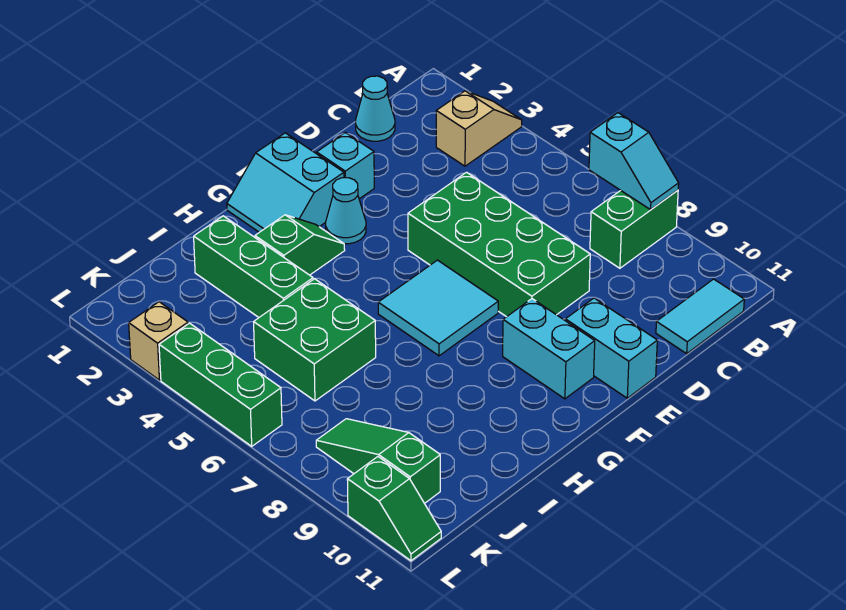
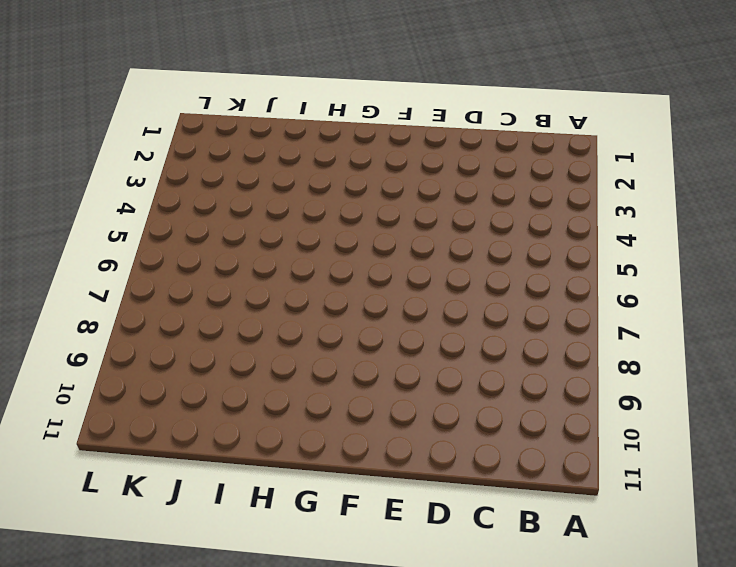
none -> tan 1x2 slope [436,91,522,166]
none -> green 1x2 brick [590,190,678,268]
none -> cyan 1x2 tile [656,279,744,354]

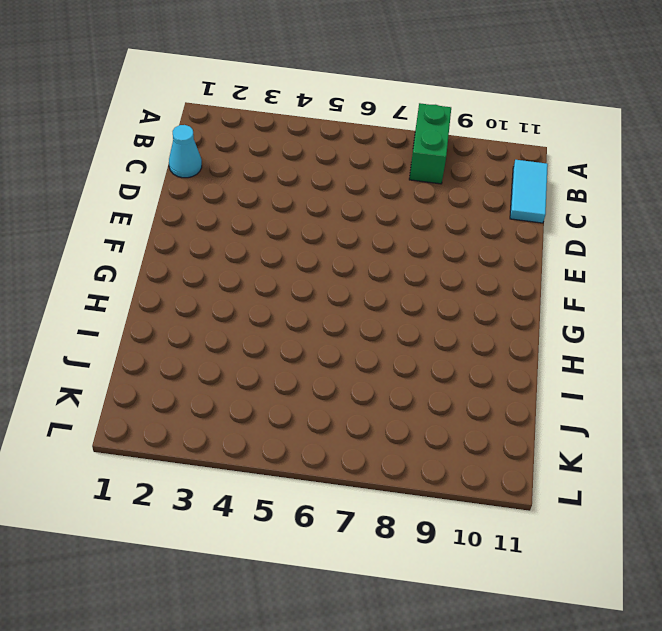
none -> tan 1x2 slope [436,91,522,166]
none -> green 2x4 brick [408,172,590,317]
none -> cyan 1x1 brick [317,132,374,199]

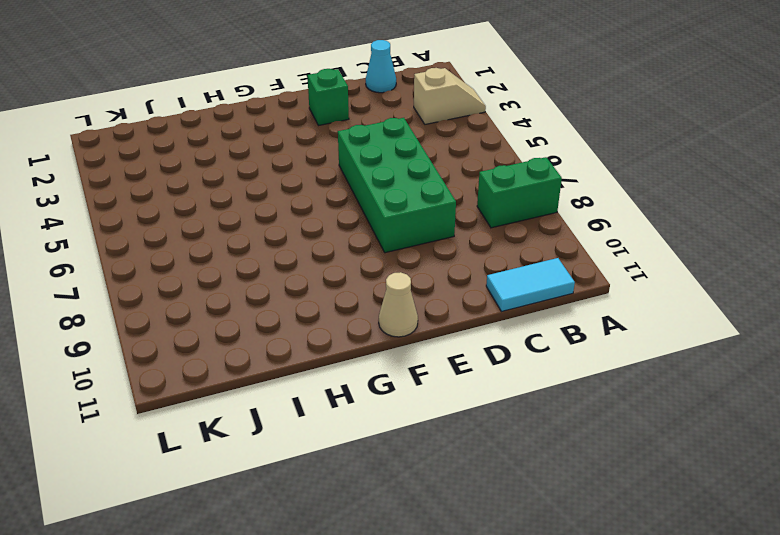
green 1x1 brick [307,69,349,126] -> cyan 1x1 brick [317,132,374,199]
tan 1x1 cone [379,272,418,337] -> none
none -> cyan 1x2 brick [565,298,657,398]
none -> cyan 2x2 slope [227,133,344,232]
none -> cyan 1x1 cone [326,178,366,244]

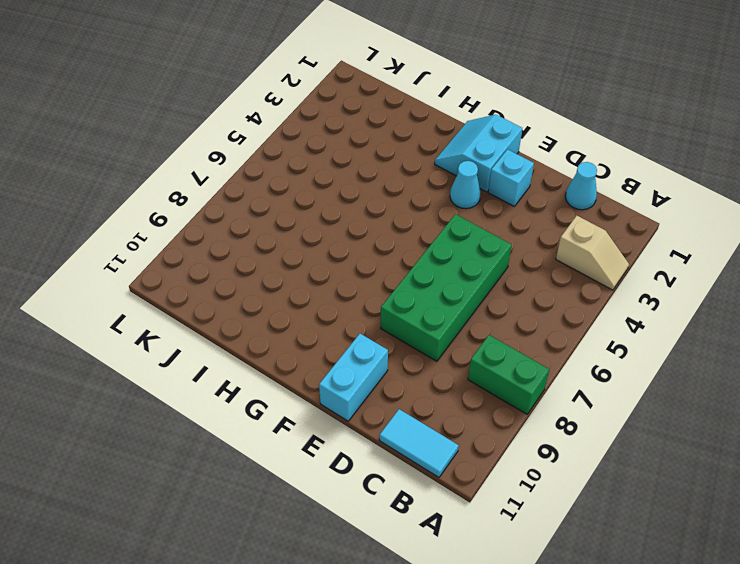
none -> cyan 2x2 tile [378,260,498,356]
none -> cyan 1x2 brick [503,299,595,399]
none -> green 1x2 slope [255,215,345,275]

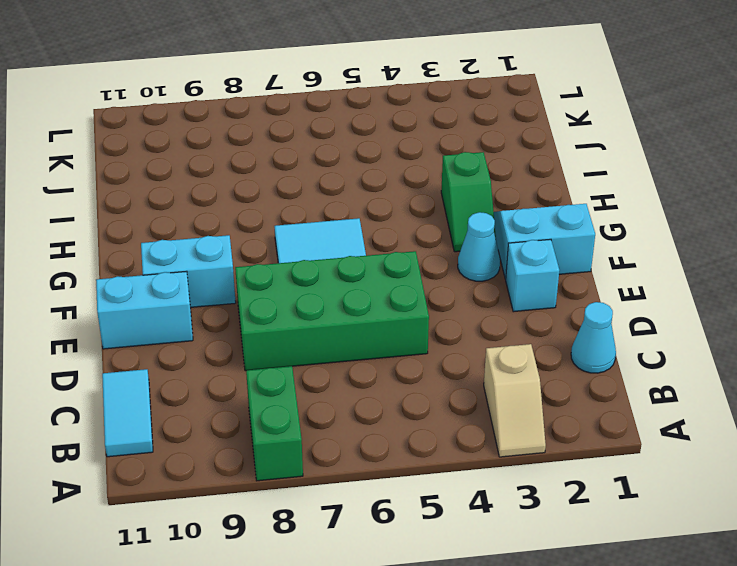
none -> green 1x3 brick [194,216,313,317]
none -> green 2x2 brick [254,279,376,401]
none -> green 1x3 slope [316,419,440,503]

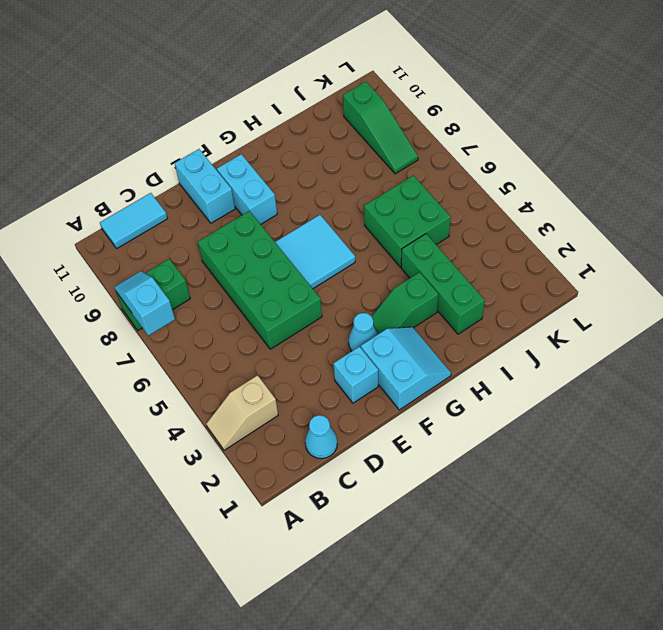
none -> tan 1x1 brick [129,302,188,380]
none -> green 1x3 brick [159,323,282,446]
none -> green 1x2 slope [347,457,441,561]

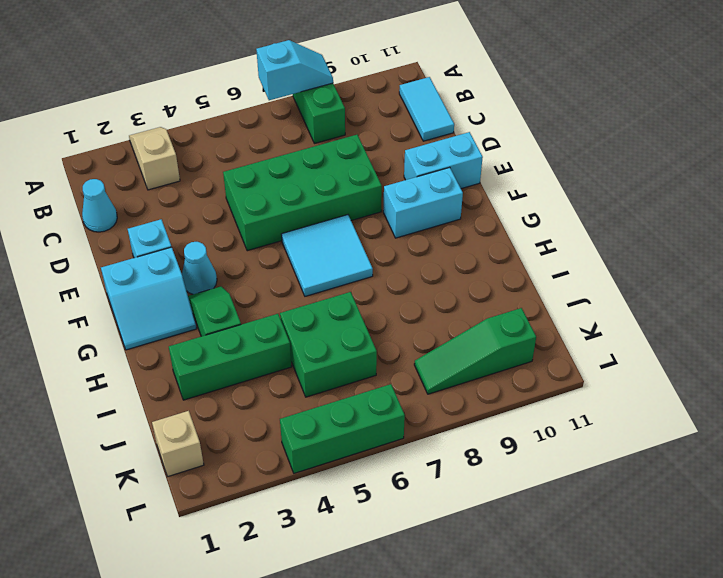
tan 1x1 brick [152,411,204,476] -> tan 1x1 brick moved to [129,302,188,380]
none -> green 1x2 slope [347,457,441,561]

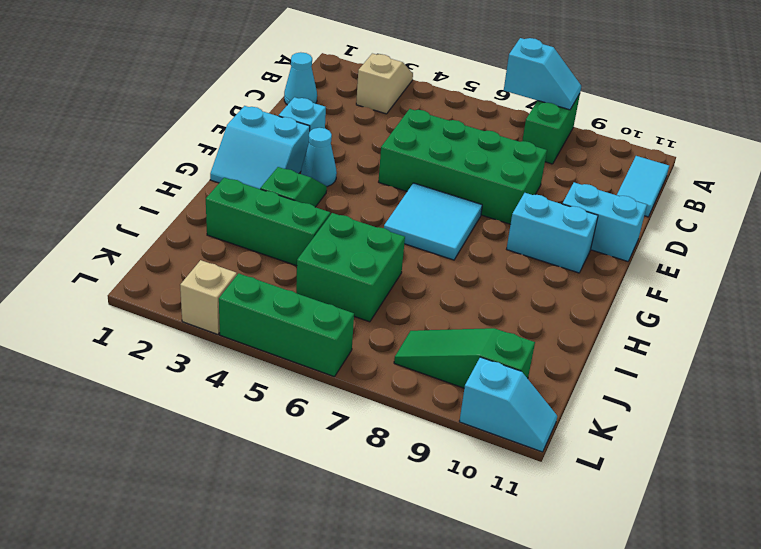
cyan 1x2 slope [459,357,557,452] -> green 1x2 slope [347,457,441,561]

